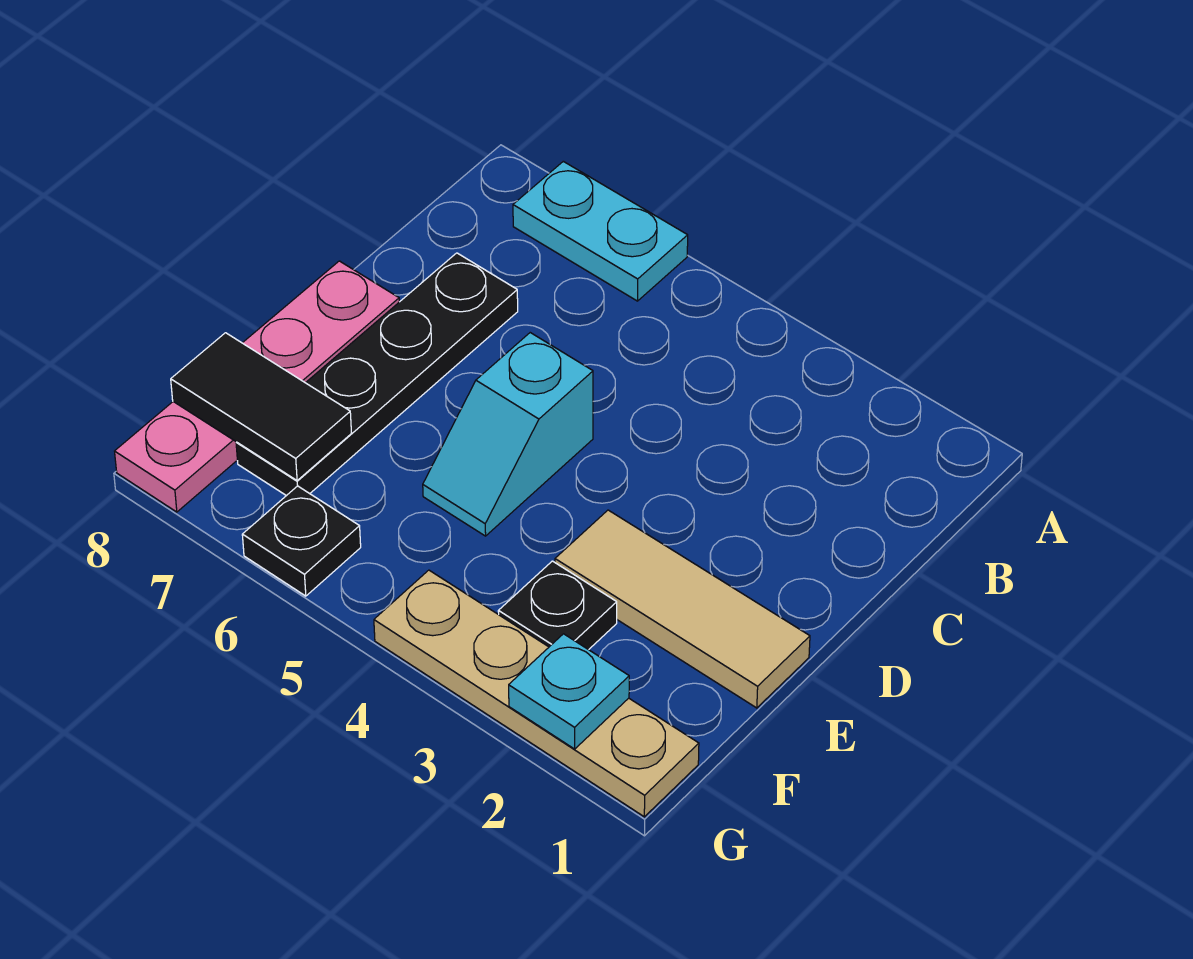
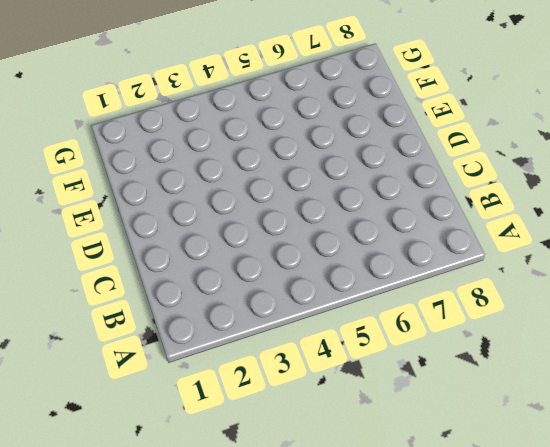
none -> cyan 1x2 plate [513,161,688,301]
none -> black 1x4 plate [236,253,518,496]

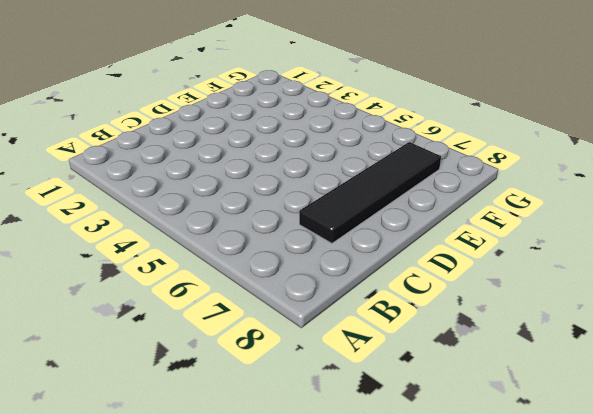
black 1x4 tile [299,142,441,243] -> black 1x4 plate [236,253,518,496]
none -> cyan 1x2 plate [513,161,688,301]
none -> cyan 1x2 slope [423,333,593,536]

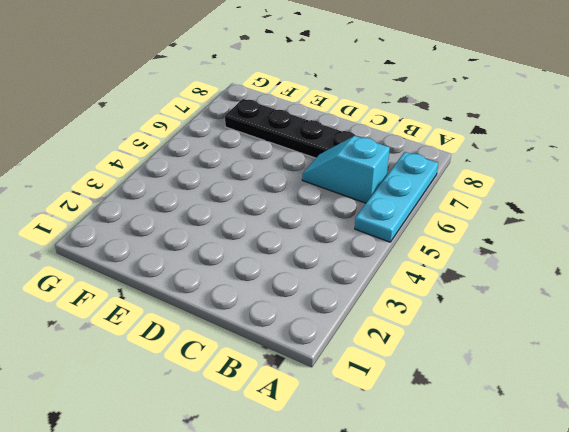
cyan 1x3 plate [355,152,438,242] -> cyan 1x2 plate [513,161,688,301]
cyan 1x2 slope [302,136,390,203] -> cyan 1x2 slope moved to [423,333,593,536]
none -> pink 1x4 plate [115,261,399,512]
none -> tan 1x3 tile [555,510,810,708]

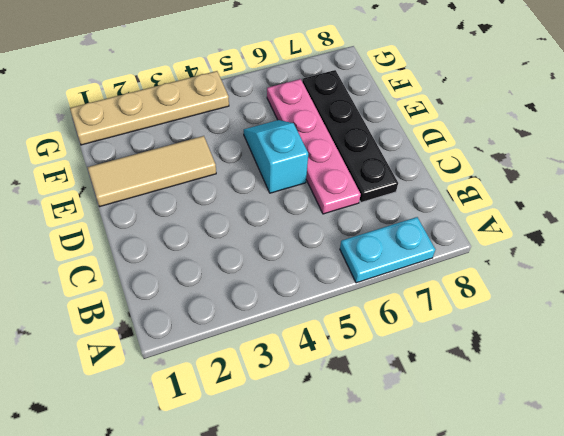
pink 1x4 plate [267,79,361,214] -> pink 1x4 plate moved to [115,261,399,512]
none -> black 1x1 plate [498,561,617,650]
none -> black 1x1 plate [242,486,361,596]

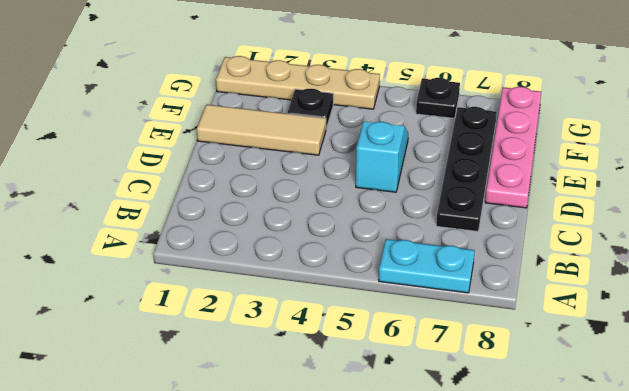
none -> black 1x2 tile [171,333,351,481]
none -> cyan 1x1 plate [509,634,629,749]

